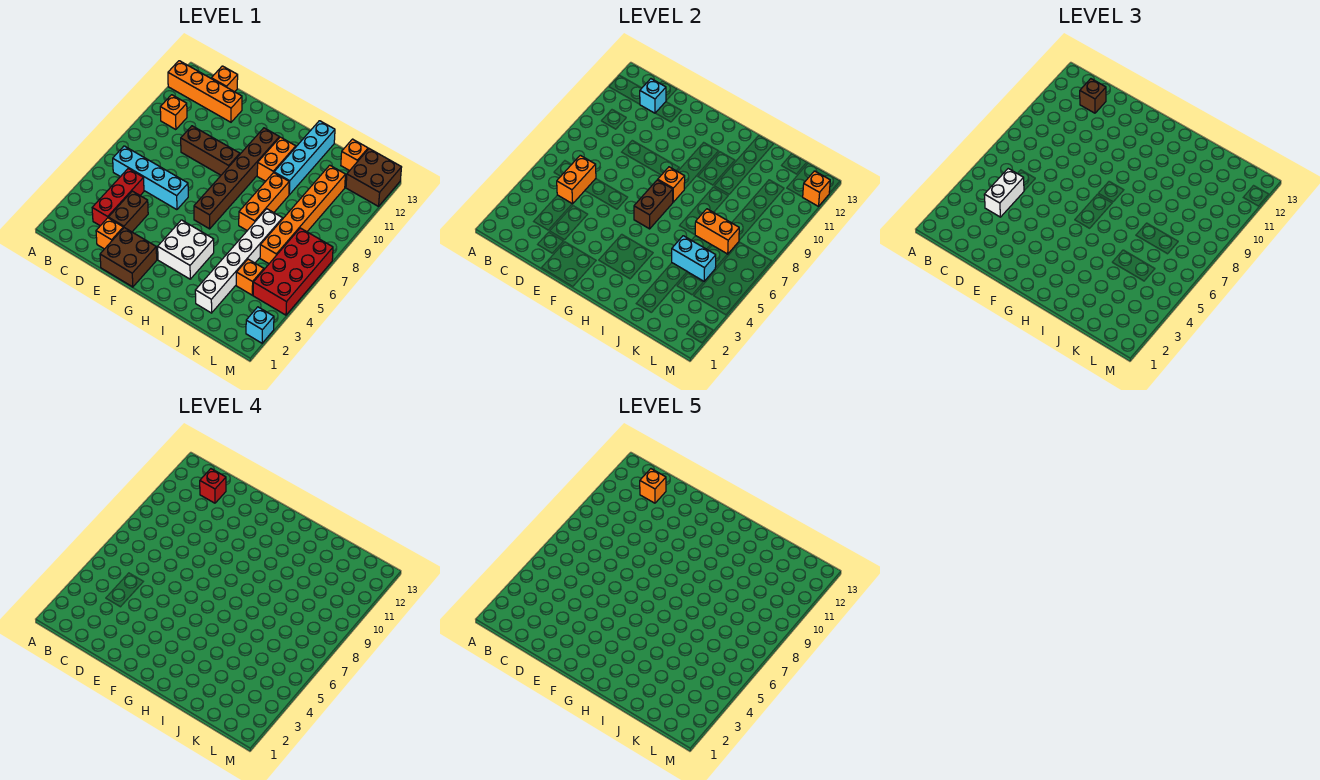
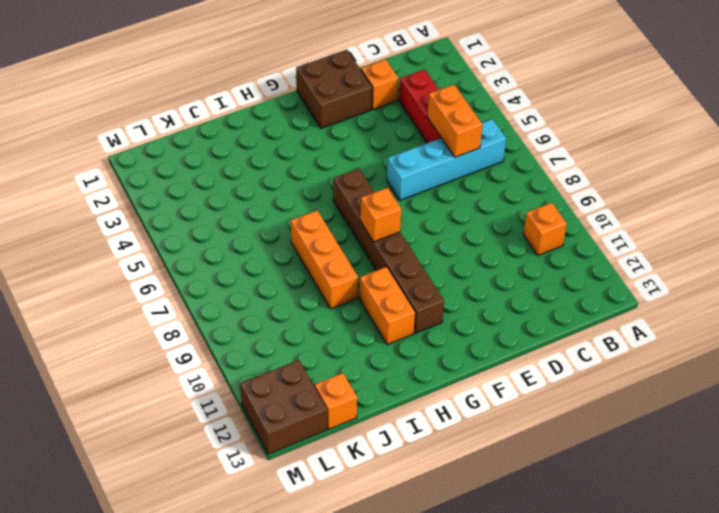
none -> orange 1x4 brick [168,61,242,122]
none -> orange 1x1 brick [211,66,238,92]
none -> brown 1x2 brick [108,191,148,232]
none -> brown 1x3 brick [181,126,240,175]

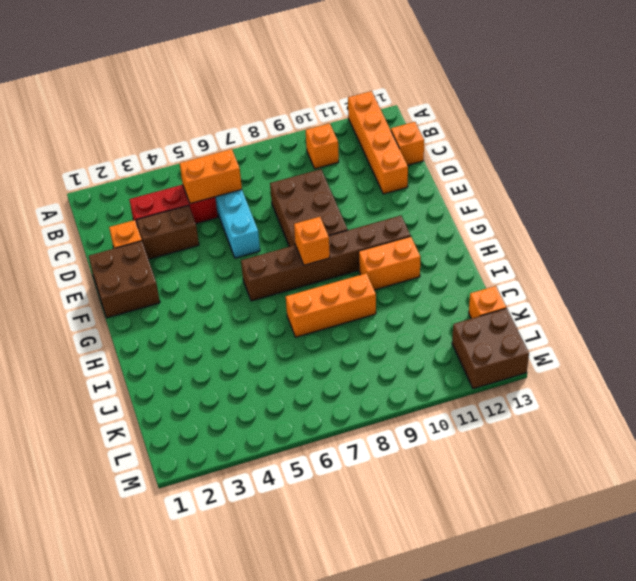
brown 2x3 brick [270,169,348,247] -> brown 1x3 brick [181,126,240,175]
none -> white 2x2 brick [158,220,214,279]
none -> cyan 1x4 brick [274,121,335,195]
none -> white 1x6 brick [195,209,283,313]
none -> orange 1x1 brick [236,259,264,295]

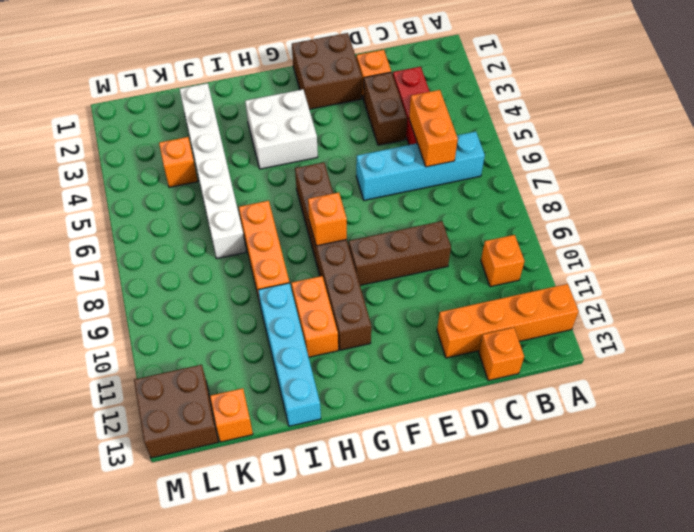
none -> orange 1x6 brick [260,165,345,264]
none -> red 2x4 brick [253,228,333,315]
none -> cyan 1x1 brick [246,307,274,343]
none -> cyan 1x1 brick [640,79,666,113]

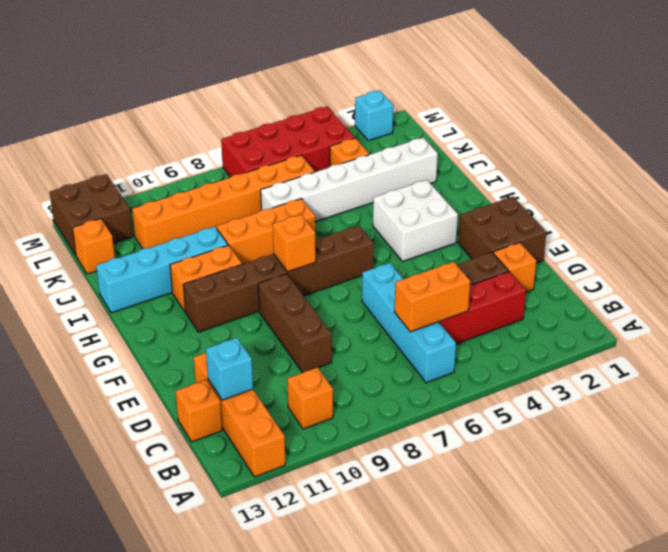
none -> brown 1x2 brick [634,180,673,229]
none -> cyan 1x2 brick [672,236,716,281]
none -> orange 1x2 brick [695,209,739,254]
none -> orange 1x1 brick [803,171,830,206]

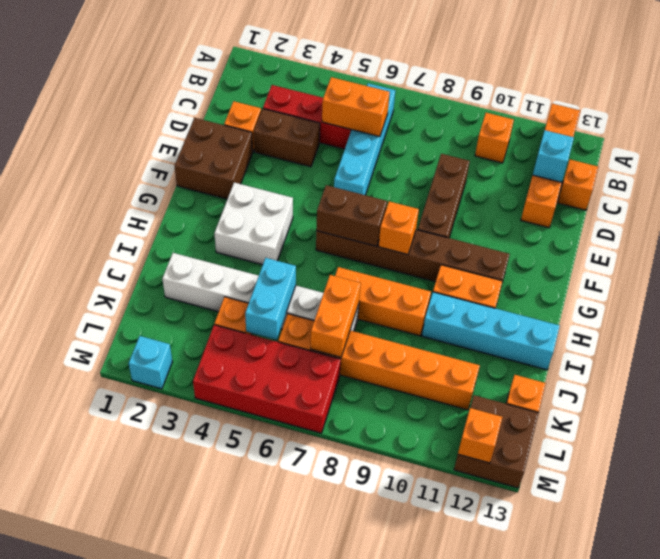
none -> white 1x2 brick [984,169,1024,217]
none -> brown 1x1 brick [1080,79,1106,113]
none -> red 1x1 brick [200,469,226,503]
none -> orange 1x1 brick [640,469,666,503]

